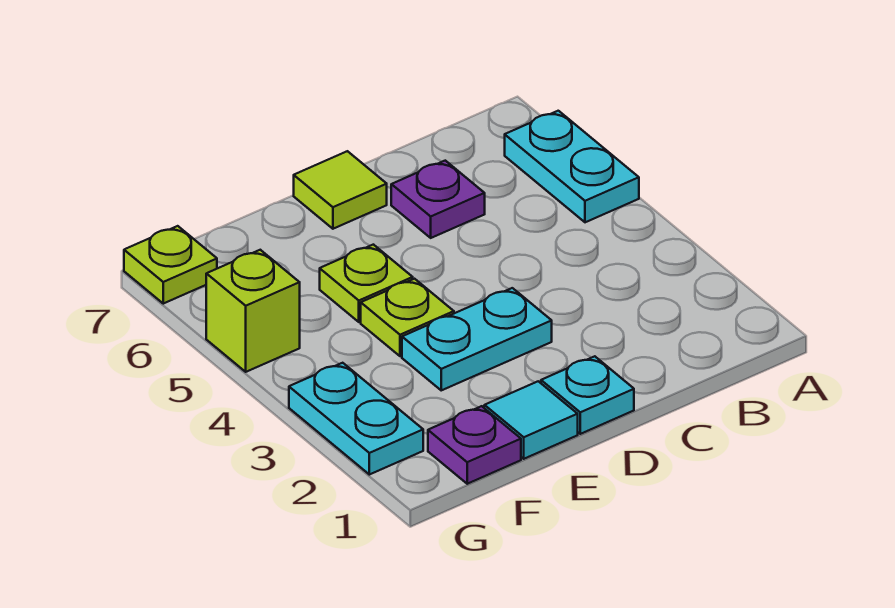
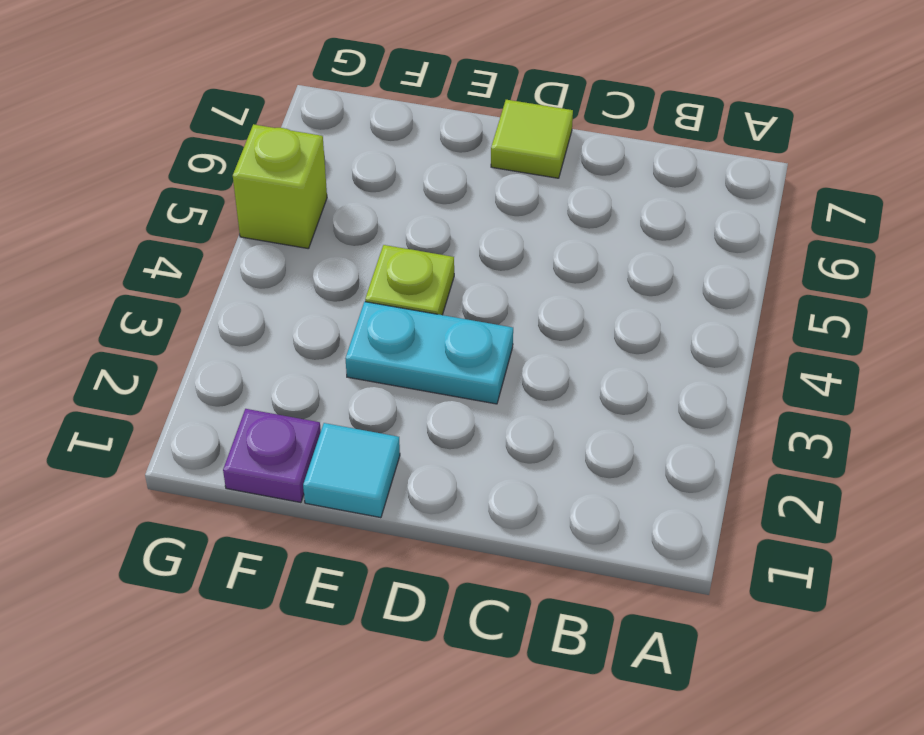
none -> cyan 1x2 plate [505,111,639,222]
none -> purple 1x1 plate [391,161,485,238]
none -> cyan 1x1 plate [541,356,634,434]

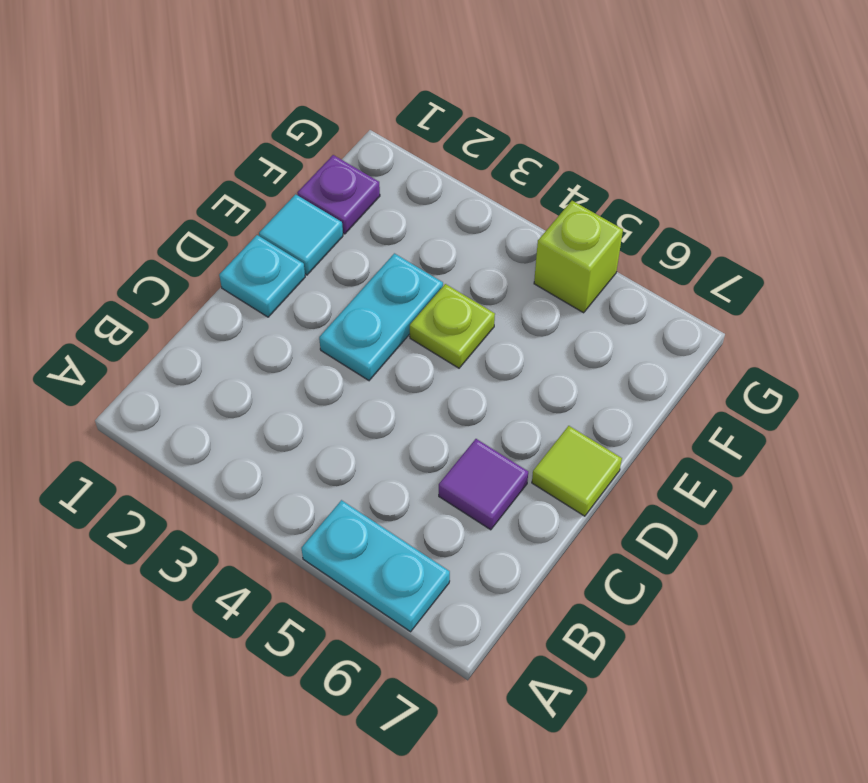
purple 1x1 tile [439,439,528,530] -> purple 1x1 plate [391,161,485,238]
none -> lime 1x1 plate [320,245,413,322]
none -> cyan 1x2 plate [289,363,423,475]
none -> lime 1x1 plate [124,226,217,304]

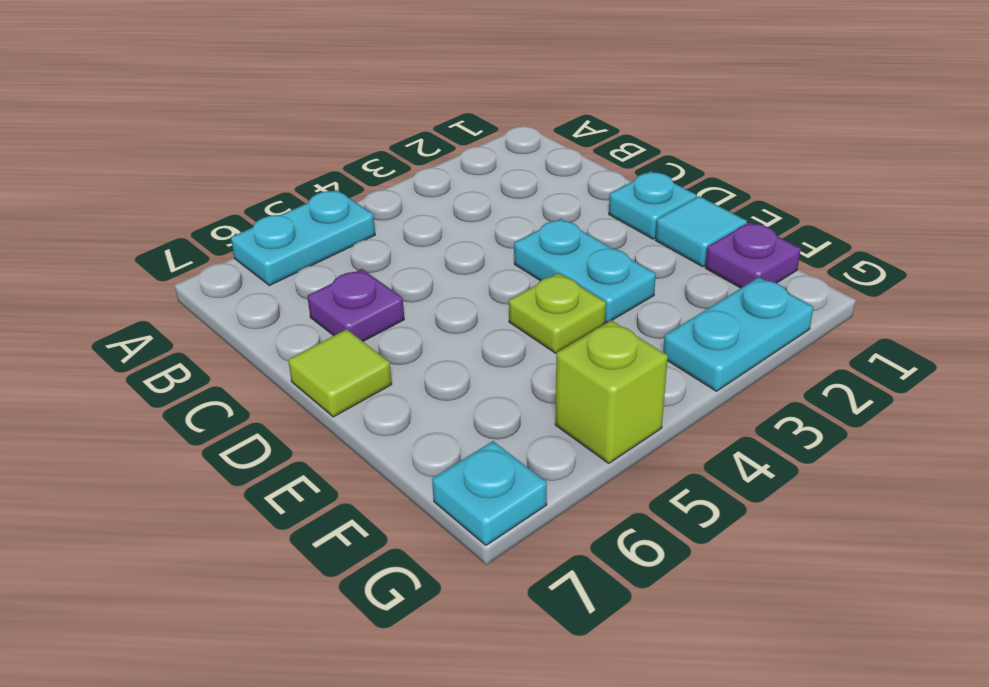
cyan 1x1 plate [432,441,547,545] -> lime 1x1 plate [124,226,217,304]
none -> lime 1x1 plate [320,245,413,322]

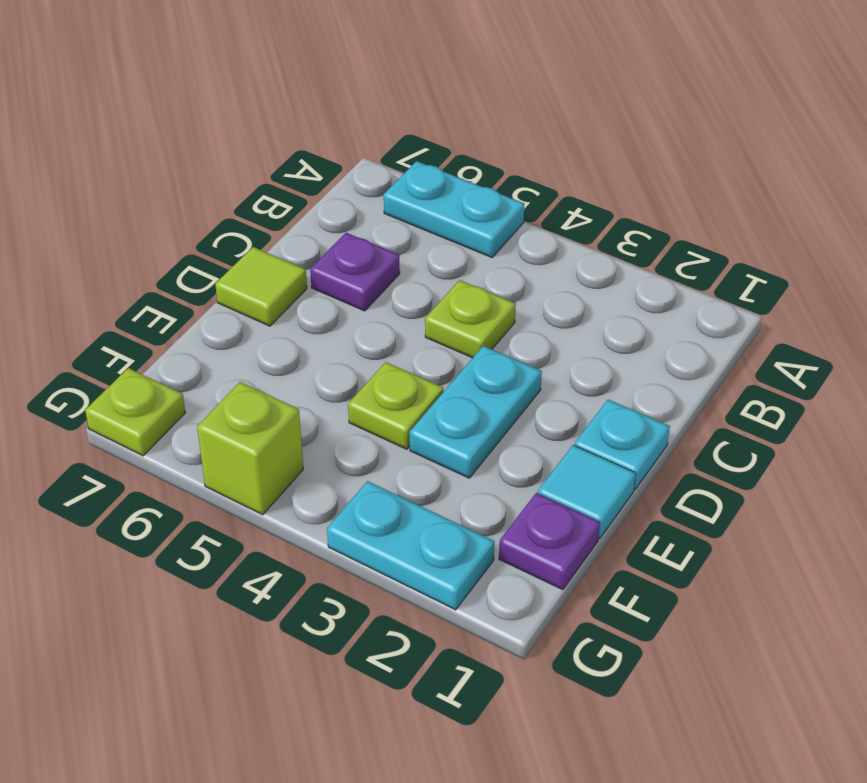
lime 1x1 plate [425,280,516,358] -> lime 1x1 plate moved to [320,245,413,322]

